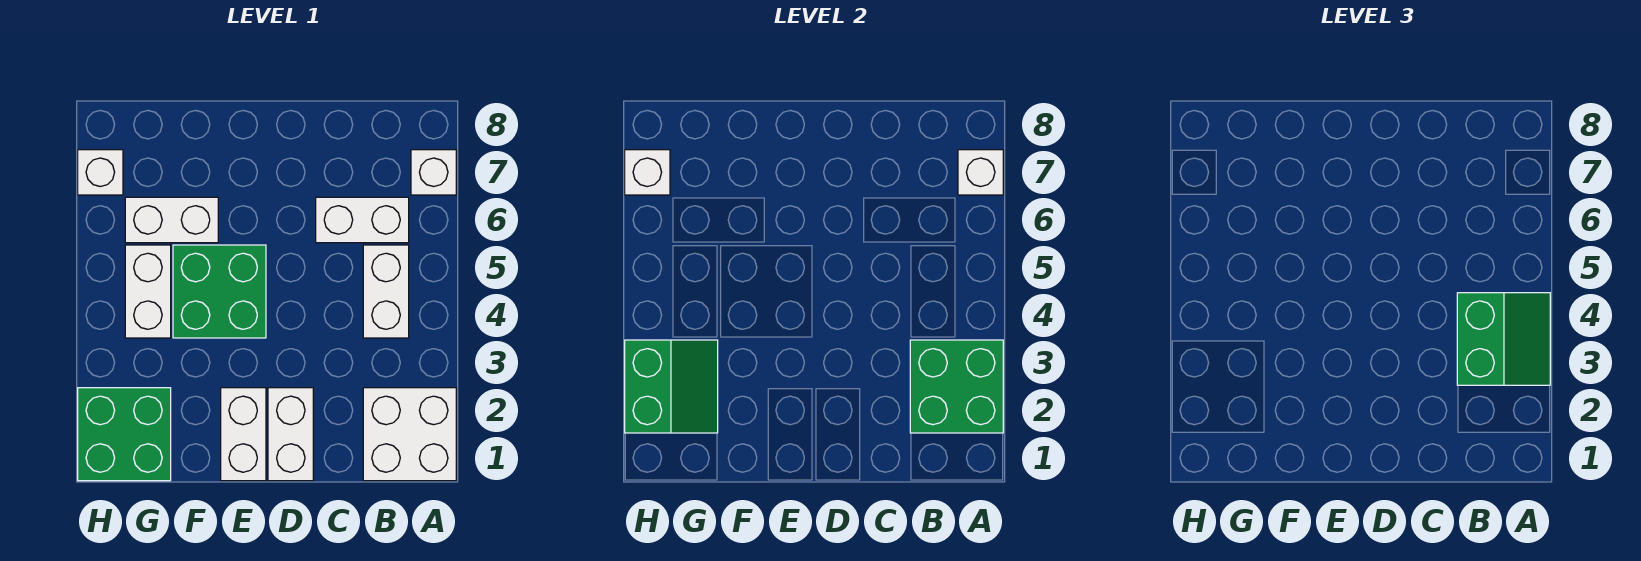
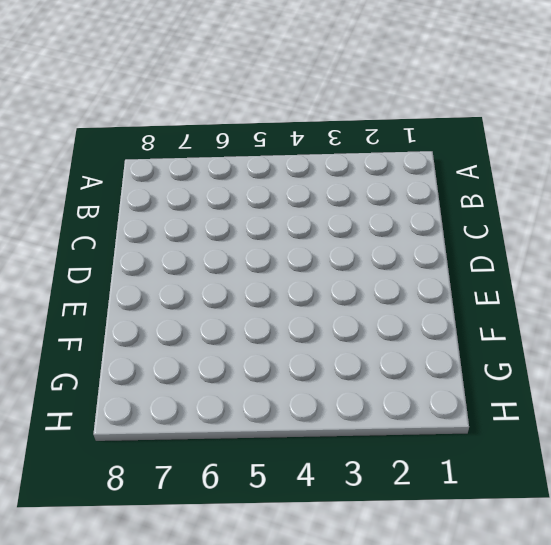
none -> white 2x2 brick [363,388,456,481]
none -> white 1x1 brick [411,150,456,195]
none -> white 1x2 brick [363,245,409,338]

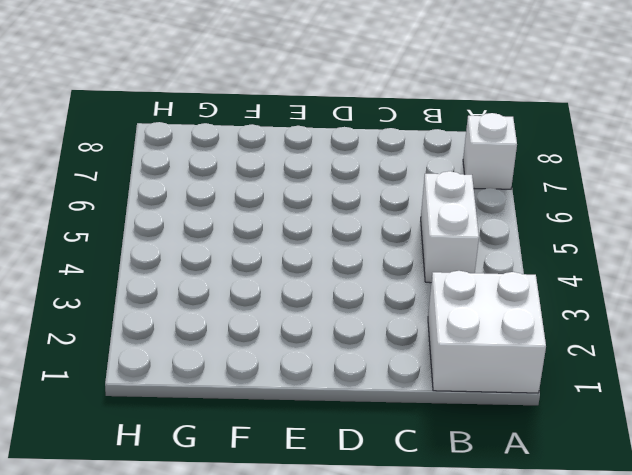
none -> white 1x2 brick [316,197,409,243]
none -> white 1x2 brick [268,388,313,481]
none -> white 1x2 brick [221,388,266,481]

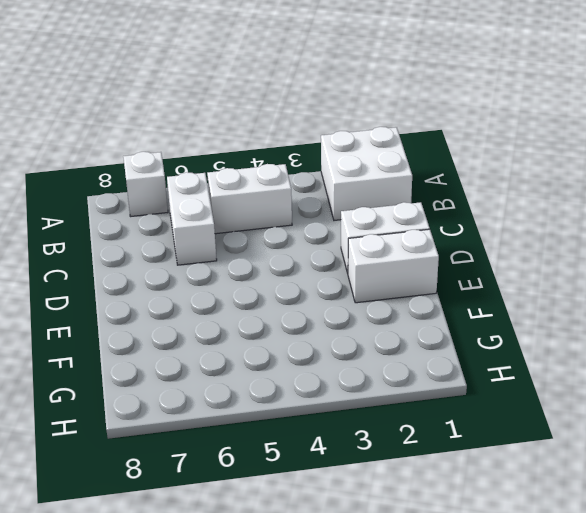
none -> green 2x2 brick [173,245,266,338]
none -> white 1x2 brick [125,197,218,243]
none -> green 2x2 brick [78,388,171,481]

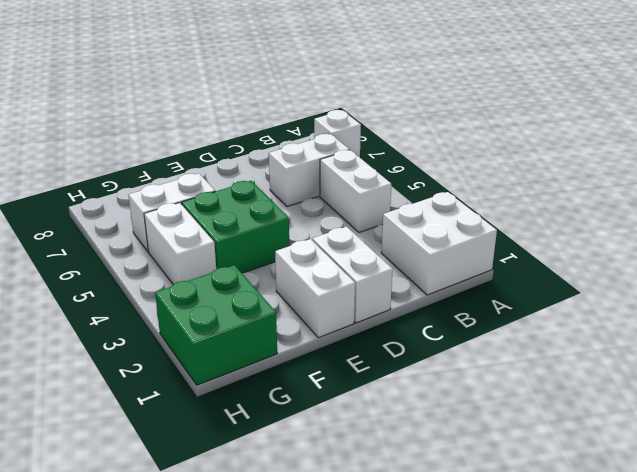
none -> white 1x1 brick [78,150,123,195]
none -> green 2x2 brick [910,340,1003,433]
none -> white 1x1 brick [958,150,1003,195]

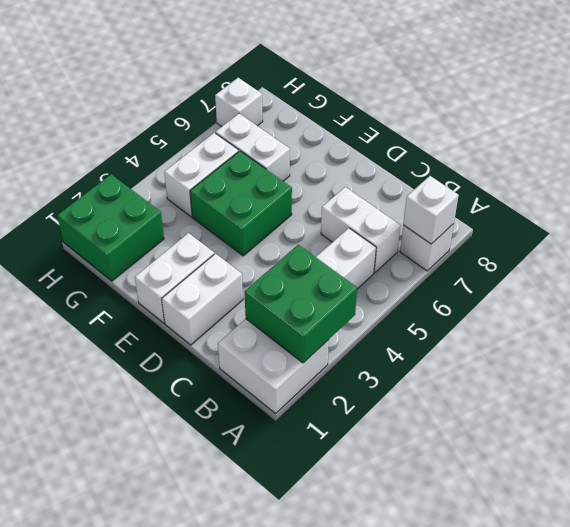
none -> green 2x2 slope [625,340,718,433]
none -> white 1x1 brick [625,150,670,195]
none -> green 2x2 slope [1457,293,1550,385]

